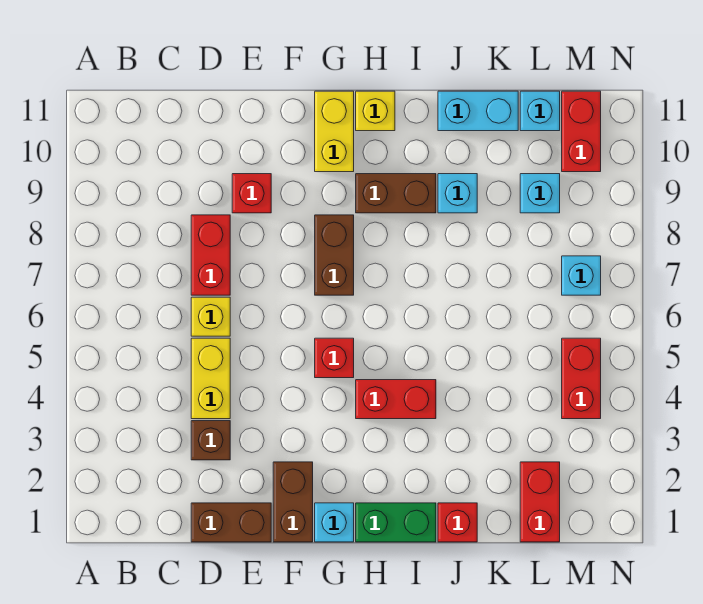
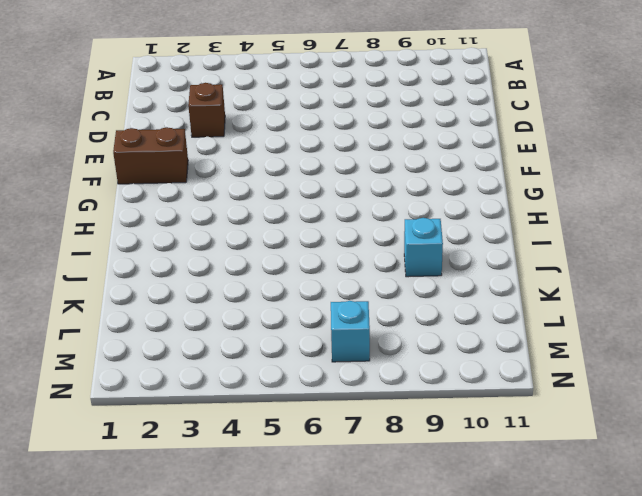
none -> brown 1x2 brick [191,503,271,542]
none -> yellow 1x2 brick [191,338,230,419]
none -> yellow 1x1 brick [191,297,230,336]

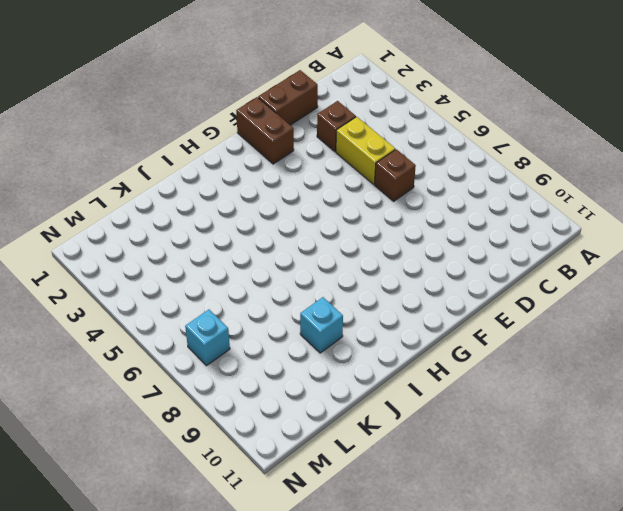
brown 1x1 brick [375,149,416,201] -> yellow 1x1 brick [191,297,230,336]
none -> red 1x2 brick [191,215,230,295]
none -> red 1x1 brick [232,174,271,213]
none -> cyan 1x1 brick [315,503,354,542]

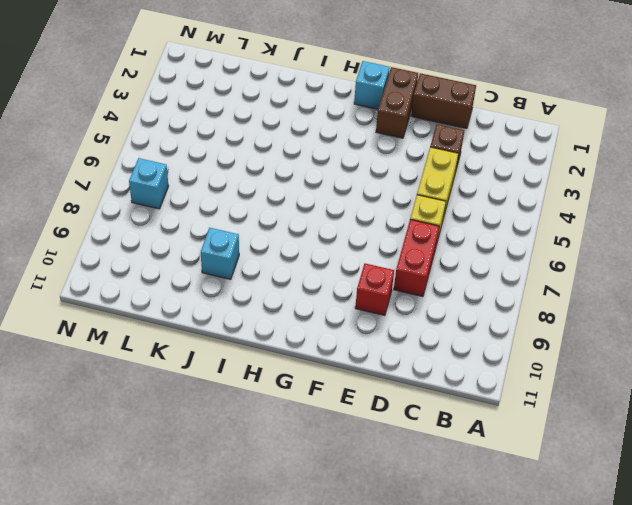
none -> red 1x1 brick [315,338,354,378]
none -> brown 1x2 brick [315,215,354,295]
none -> yellow 1x2 brick [315,91,354,172]

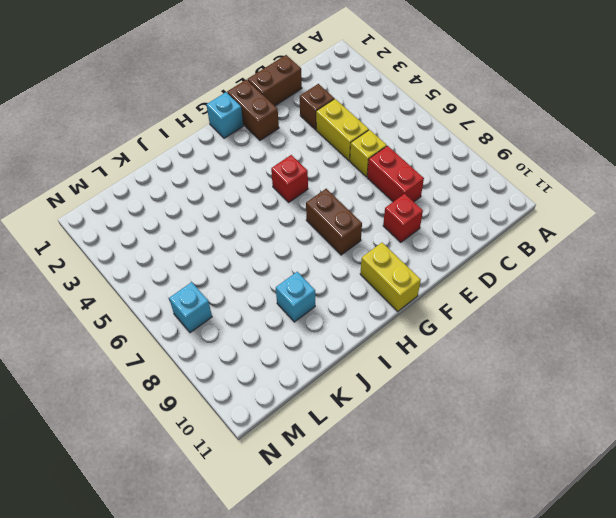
none -> green 1x2 brick [356,503,436,542]
none -> red 1x2 brick [356,380,436,419]
none -> brown 1x2 brick [356,174,436,213]

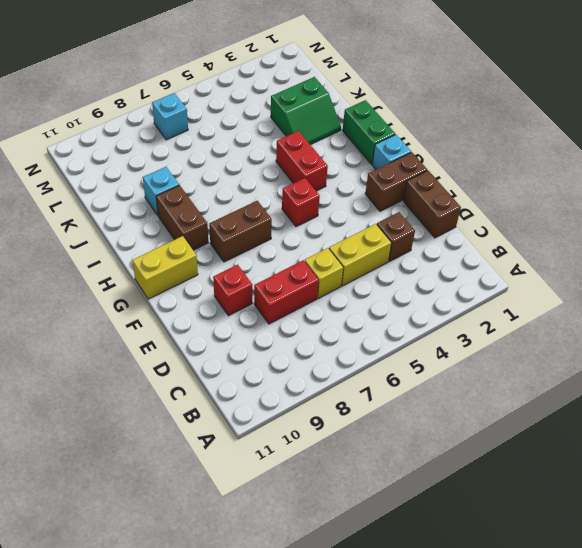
green 2x2 slope [271,77,341,145] -> none
none -> yellow 1x1 brick [356,91,395,131]
none -> red 1x1 brick [438,503,477,542]
none -> cyan 1x2 brick [438,91,518,131]

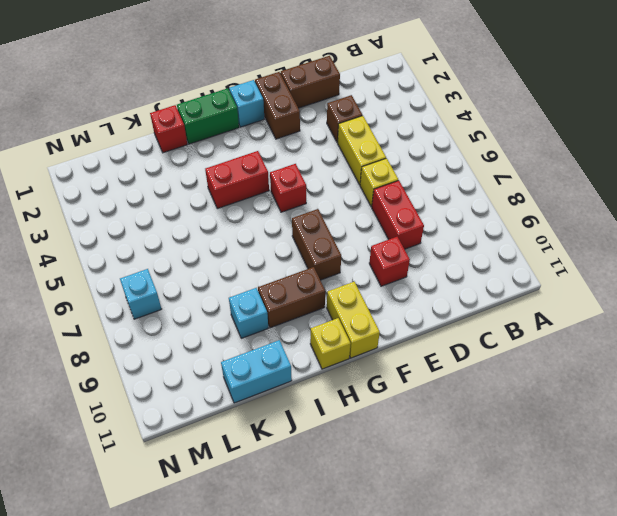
none -> red 1x2 brick [520,462,560,542]
none -> cyan 1x1 brick [520,174,560,213]
none -> cyan 1x1 brick [520,91,560,131]

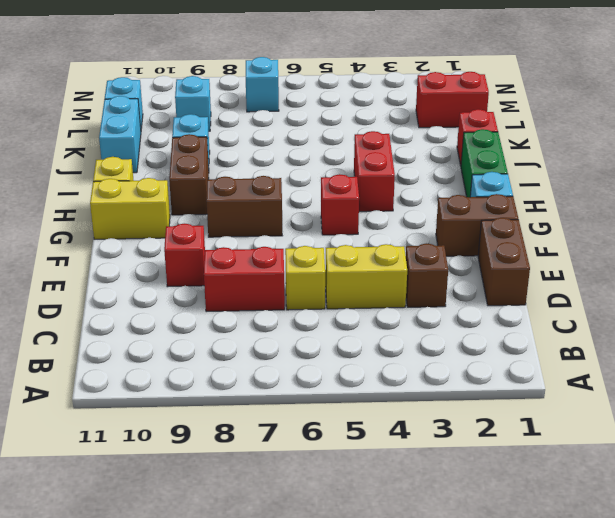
none -> red 1x2 brick [562,338,601,419]
none -> red 1x2 brick [562,91,601,172]

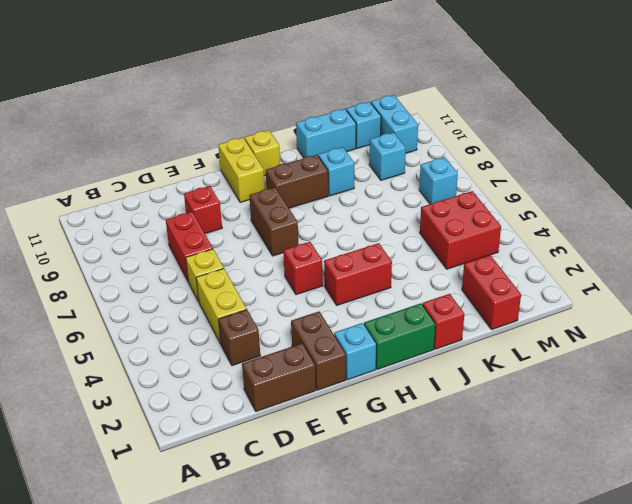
red 2x2 brick [420,191,501,269] -> red 1x2 brick [562,338,601,419]
cyan 1x2 brick [371,95,418,153] -> red 1x2 brick [562,91,601,172]

